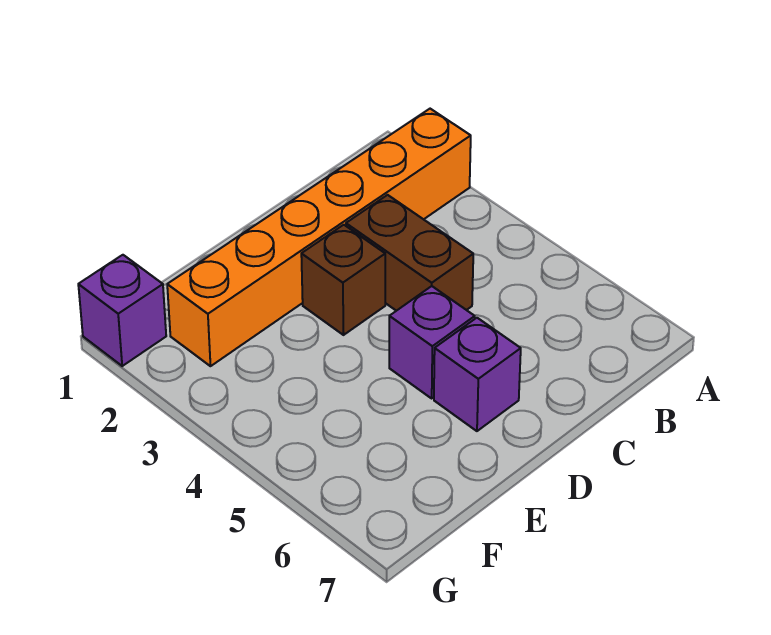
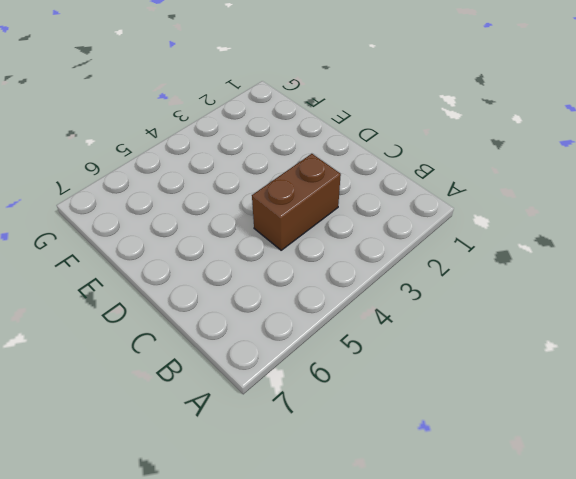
none -> orange 1x6 brick [167,109,471,366]
none -> brown 1x1 brick [301,225,385,335]

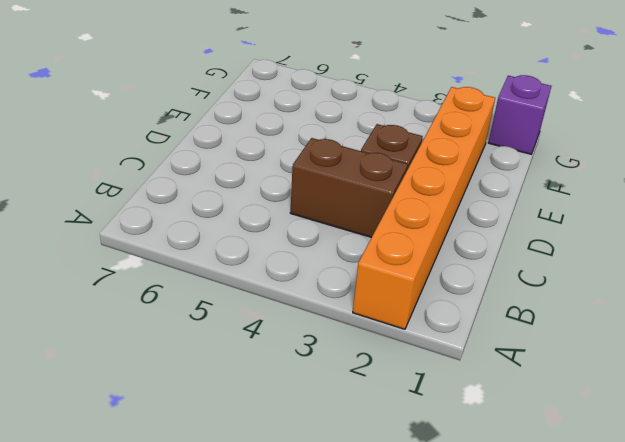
none -> purple 1x1 brick [389,286,475,398]
none -> purple 1x1 brick [434,318,521,431]

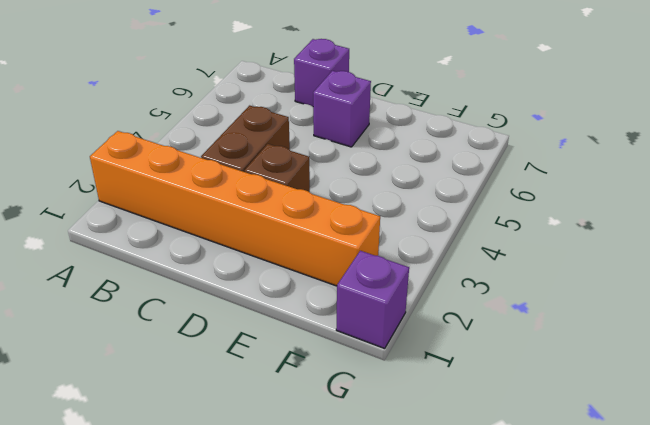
purple 1x1 brick [294,39,349,107] -> purple 1x1 brick moved to [389,286,475,398]

